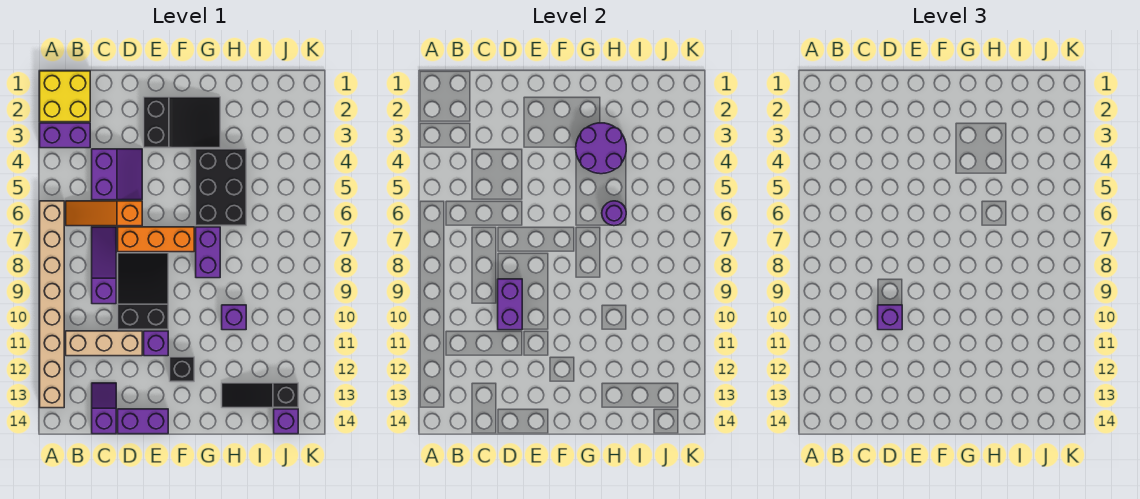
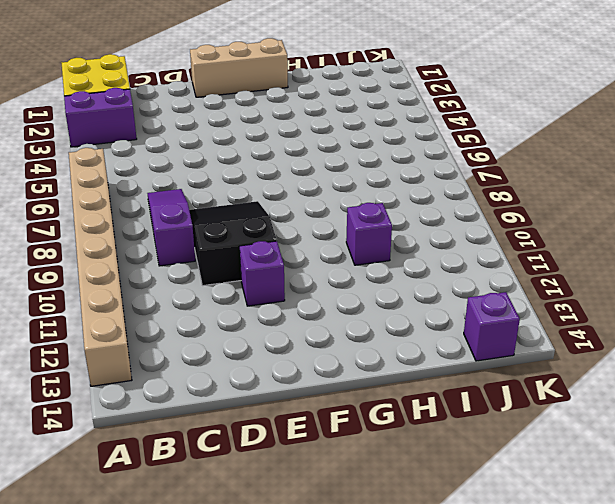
tan 1x3 brick [190,38,288,97] -> tan 1x3 brick moved to [66,331,142,356]
none -> orange 1x3 slope [66,201,142,226]
none -> purple 2x2 slope [92,149,142,200]
none -> purple 1x2 slope [92,383,116,434]

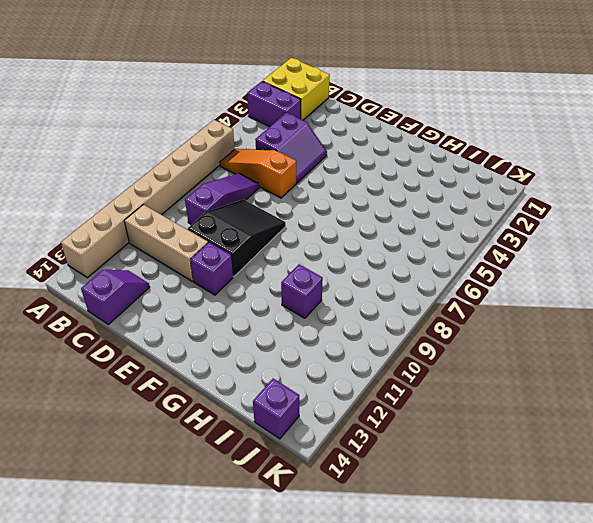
none -> orange 1x3 brick [118,227,194,252]
none -> purple 1x2 brick [118,409,168,434]
none -> black 2x3 slope [144,97,220,148]

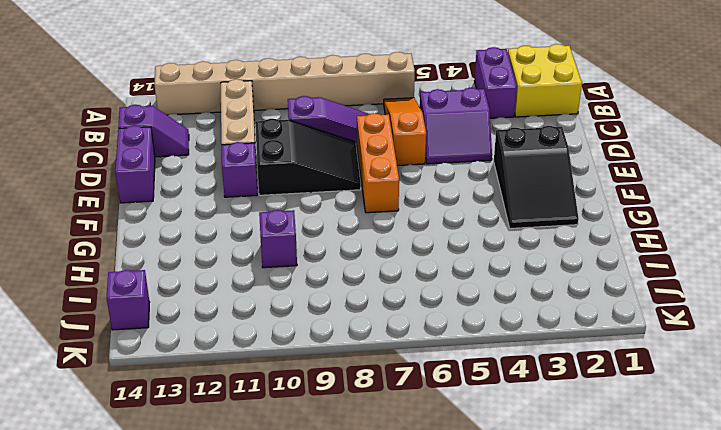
none -> black 1x1 brick [170,357,194,382]
none -> black 2x3 brick [196,149,246,226]
none -> purple 1x2 brick [196,227,220,278]

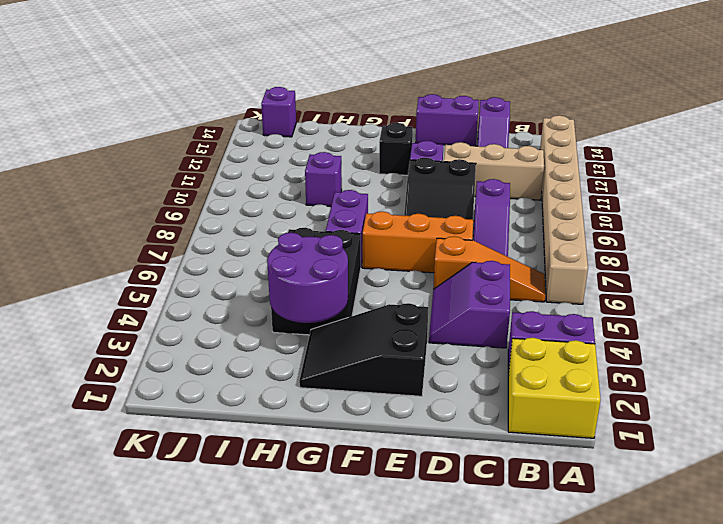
none -> black 1x3 slope [222,383,298,408]
none -> purple 1x2 brick [498,279,522,330]
none -> purple 1x1 round brick [602,201,626,226]

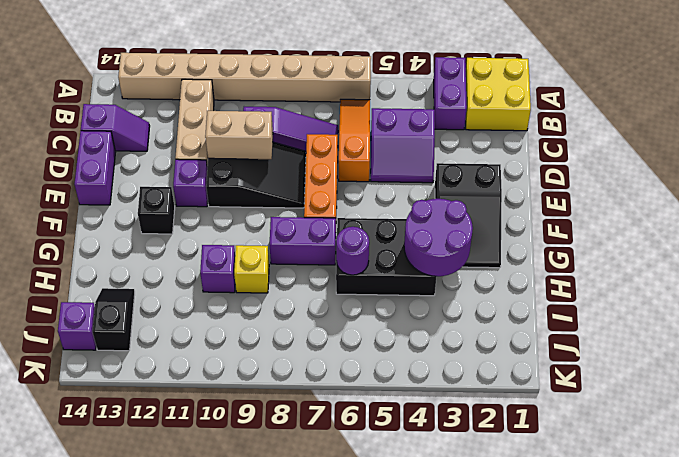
tan 1x2 brick [205,111,273,159] -> purple 1x2 brick [498,279,522,330]
yellow 1x1 brick [234,245,269,293] -> none
black 1x2 slope [92,288,135,351] -> black 1x3 slope [222,383,298,408]
none -> purple 1x1 brick [878,305,902,330]

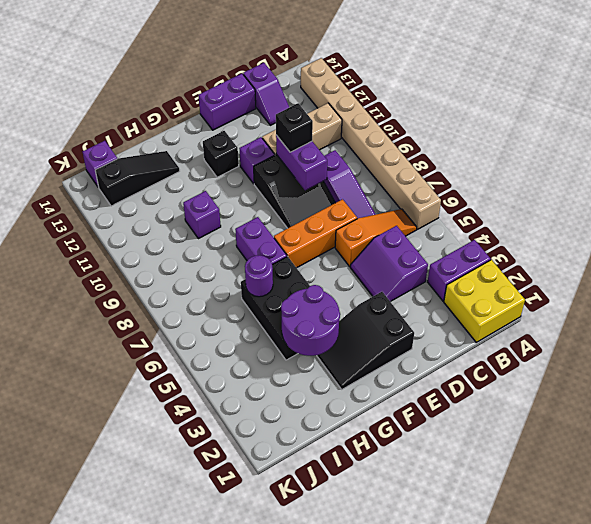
black 1x1 brick [276,103,313,152] -> purple 1x1 brick [878,305,902,330]

